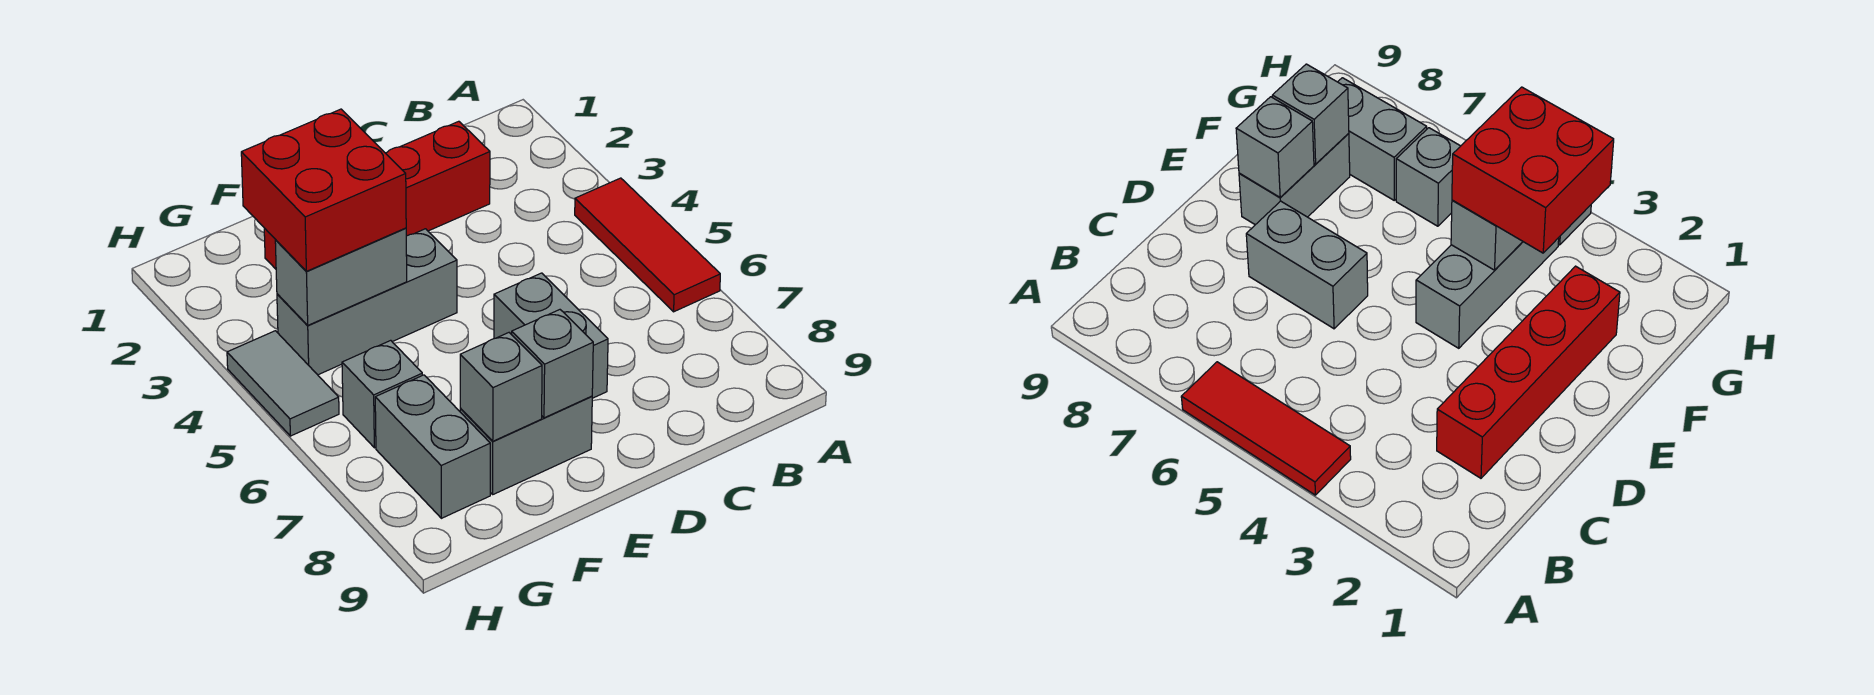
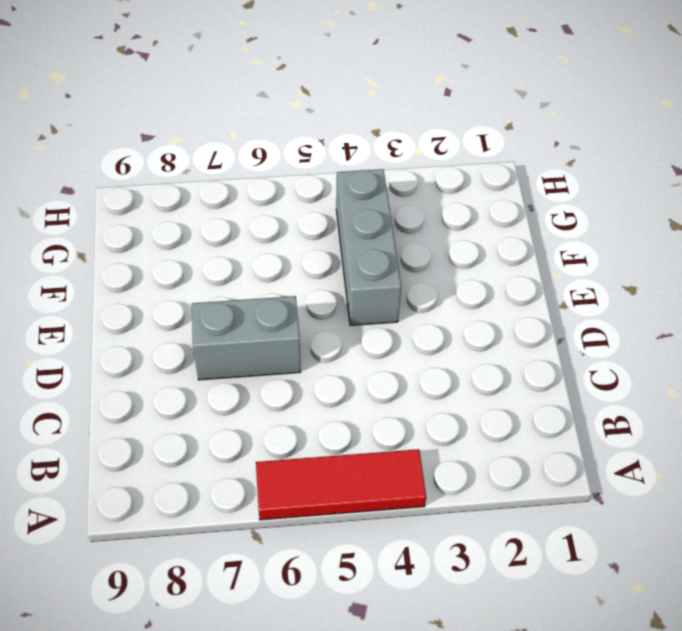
none -> red 1x4 brick [264,121,490,269]
none -> grey 1x2 brick [460,396,592,494]
none -> grey 1x1 brick [342,340,422,448]

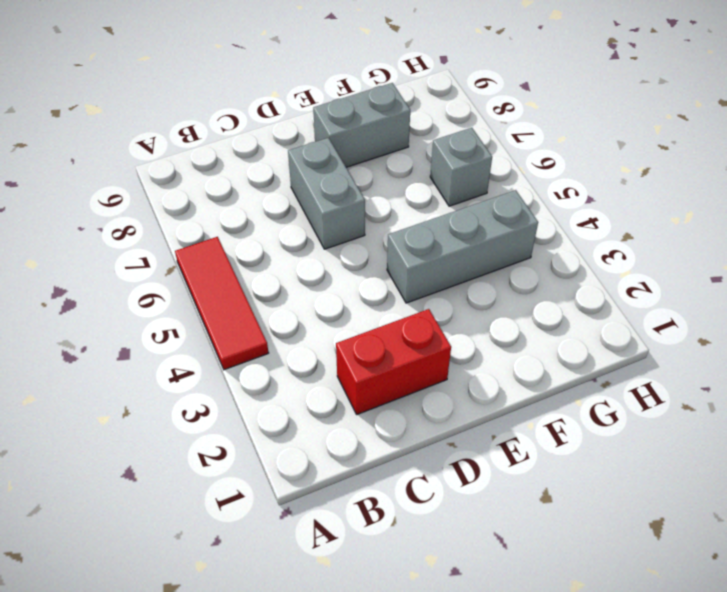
red 1x2 brick [336,309,451,414] -> red 1x4 brick [264,121,490,269]
none -> grey 1x2 brick [375,375,490,518]
none -> grey 1x2 tile [227,331,339,436]
none -> grey 1x1 brick [512,310,593,418]

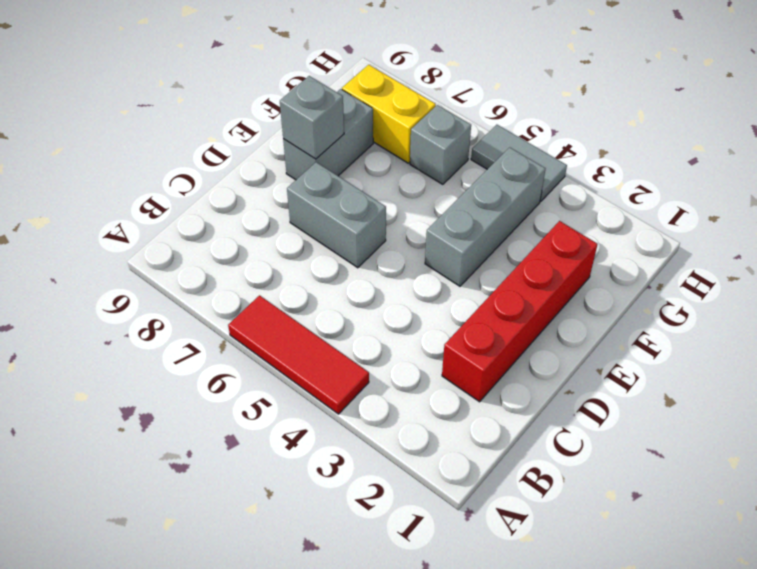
yellow 1x2 brick [342,65,436,163] -> grey 1x2 brick [375,375,490,518]
none -> grey 1x2 brick [275,228,407,325]
none -> grey 1x1 brick [460,333,542,441]
none -> red 2x2 brick [241,109,406,271]

